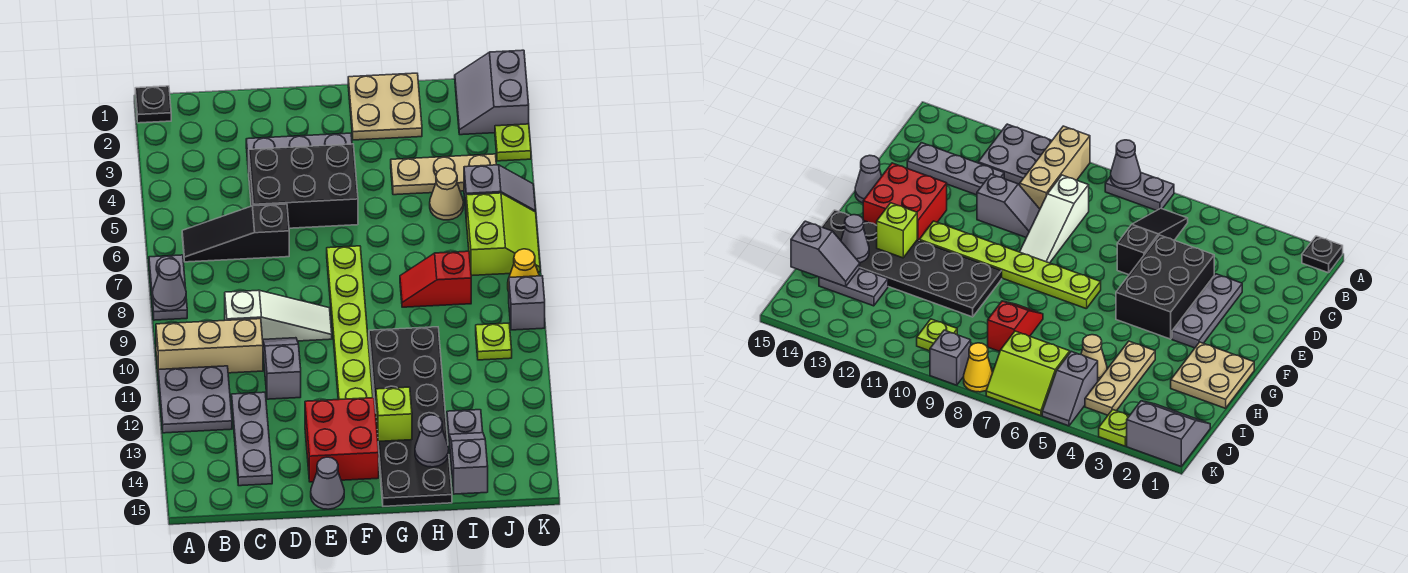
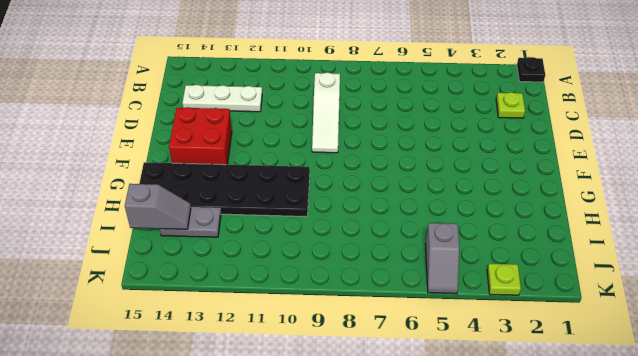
lime 1x1 plate [496,92,525,118] -> lime 1x1 plate moved to [476,323,512,360]
white 1x3 plate [183,85,262,112] -> grey 1x3 plate [232,392,272,486]
none -> grey 1x2 plate [149,255,187,320]
none -> tan 1x3 brick [156,319,263,373]
none -> grey 2x2 plate [158,366,232,433]
none -> black 1x3 slope [182,204,289,262]

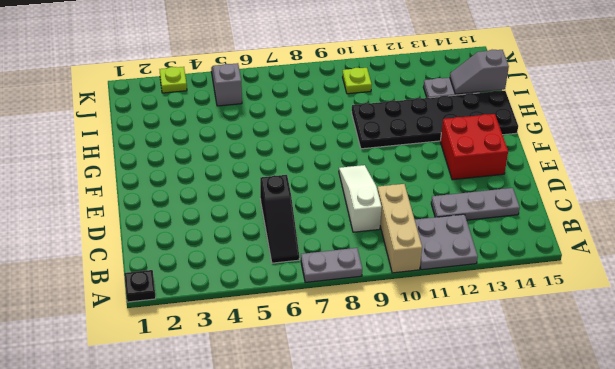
none -> grey 1x3 plate [246,133,352,173]
none -> black 2x3 brick [249,144,358,228]
none -> grey 1x2 slope [263,338,301,399]
none -> grey 1x1 cone [311,457,344,509]

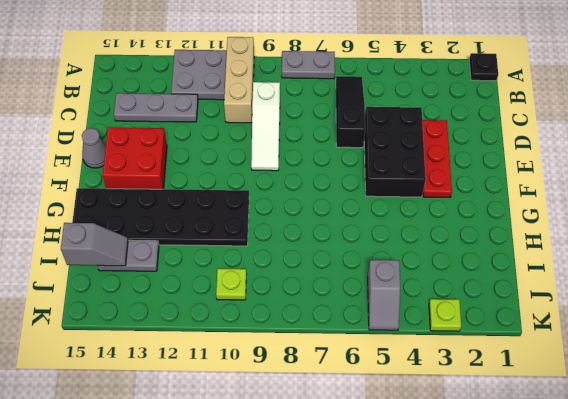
red 1x3 plate [422,120,452,197] -> grey 1x3 plate [246,133,352,173]
none -> grey 1x2 slope [263,338,301,399]
none -> lime 1x6 plate [327,246,373,400]
none -> tan 2x2 plate [348,73,422,140]
none -> tan 1x3 plate [391,154,496,195]

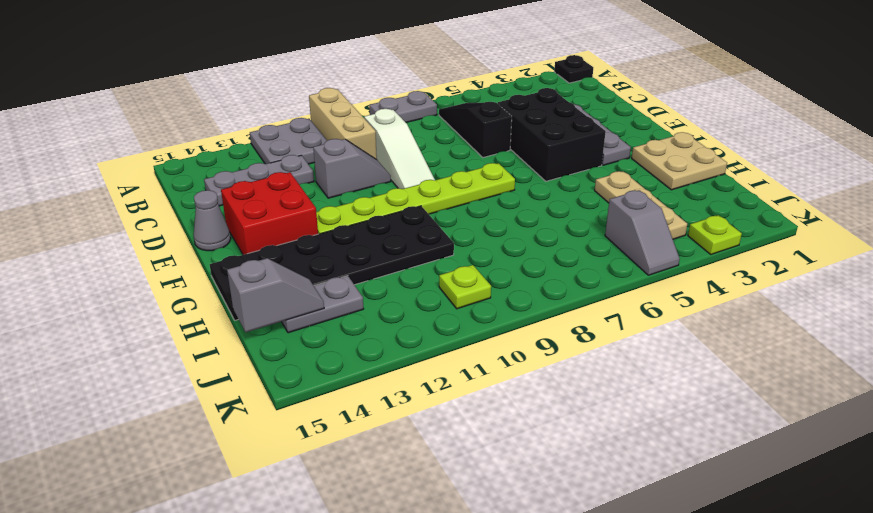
none -> red 1x2 slope [400,251,471,307]
none -> tan 1x1 cone [430,168,463,220]
none -> grey 2x2 slope [455,50,529,135]
none -> lime 2x2 slope [466,193,540,276]

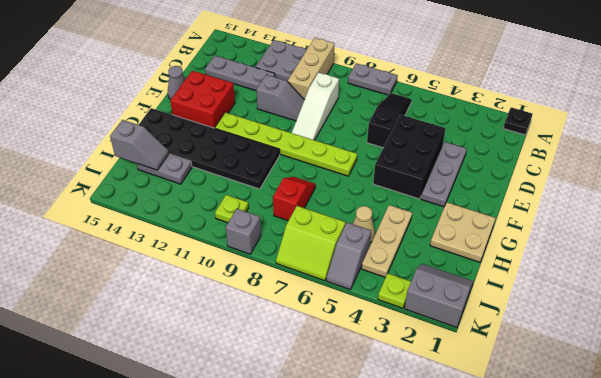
none -> yellow 1x1 cone [508,249,539,291]
none -> grey 1x1 cone [152,259,186,311]
none -> lime 1x1 brick [376,387,412,441]
none -> grey 1x1 cone [415,415,449,467]

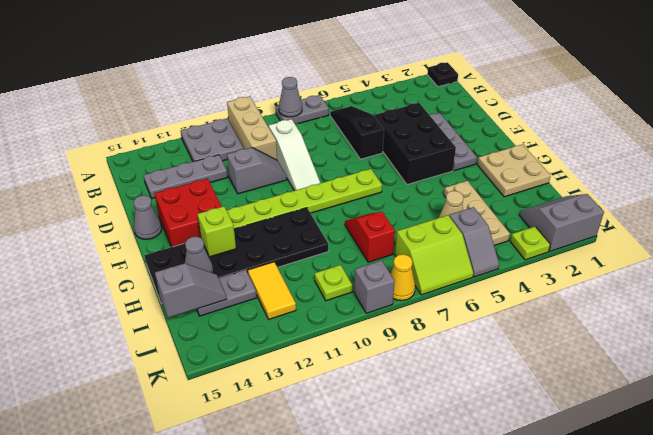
yellow 1x2 tile [248,262,296,319] -> none

